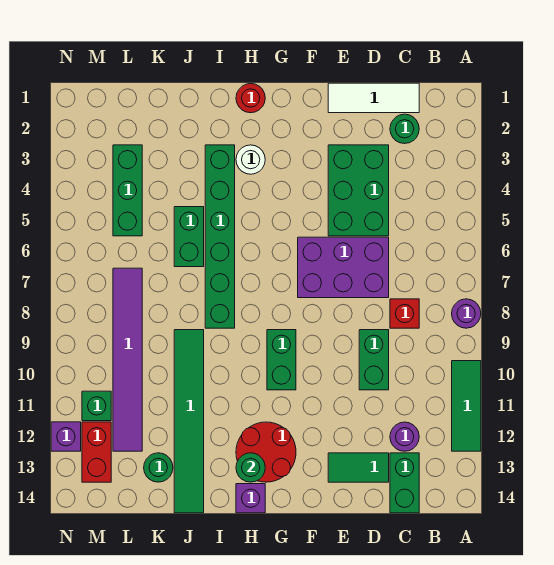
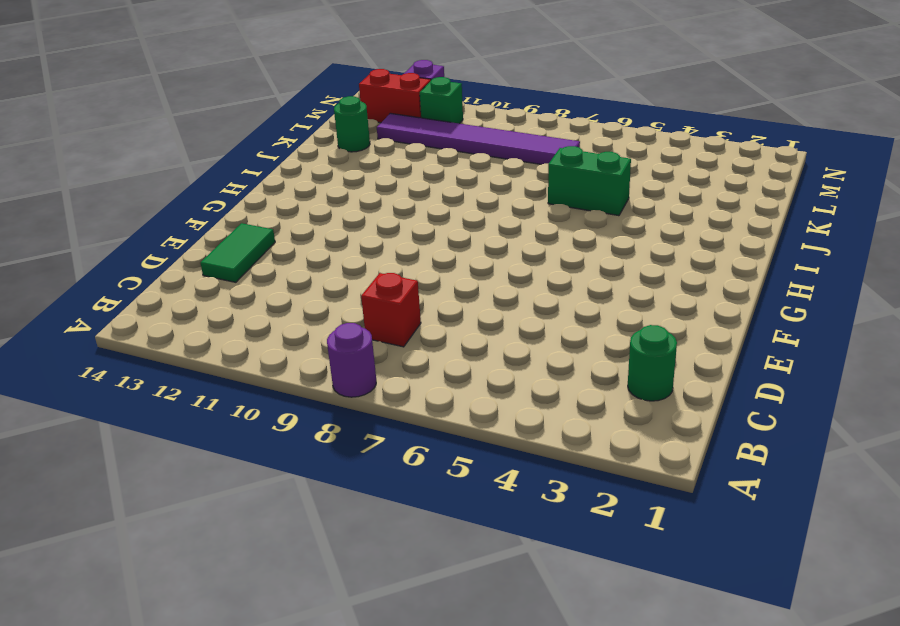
none -> green 1x3 tile [452,361,481,451]
none -> white 1x3 tile [328,83,419,113]
none -> purple 1x1 round brick [390,422,419,451]

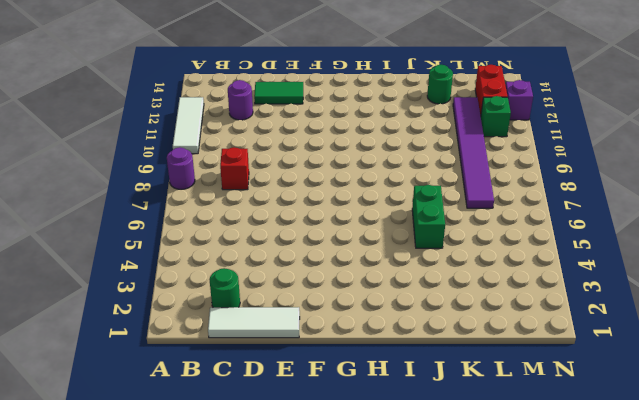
white 1x3 tile [173,97,204,154] -> green 1x3 tile [452,361,481,451]
none -> green 1x2 brick [390,453,419,513]
none -> green 2x3 brick [328,145,389,236]
none -> purple 2x3 brick [298,237,389,298]

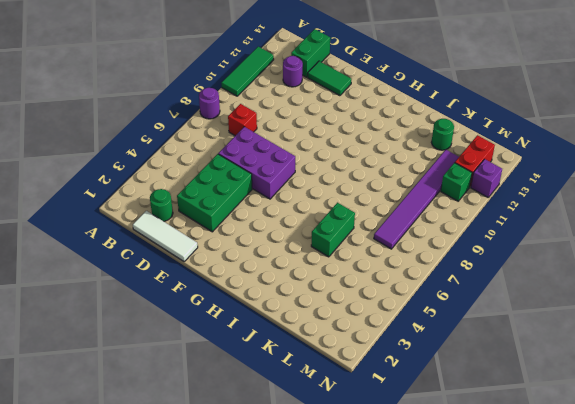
none -> green 1x2 brick [359,330,389,390]
none -> green 1x2 brick [267,330,296,390]
none -> red 2x2 round brick [236,422,296,482]

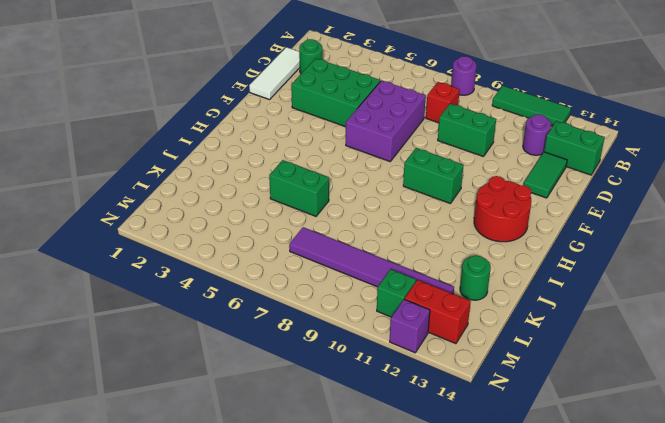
none -> red 1x1 round brick [236,83,265,113]
none -> white 1x1 round brick [236,145,265,174]
none -> purple 1x1 brick [236,484,265,513]

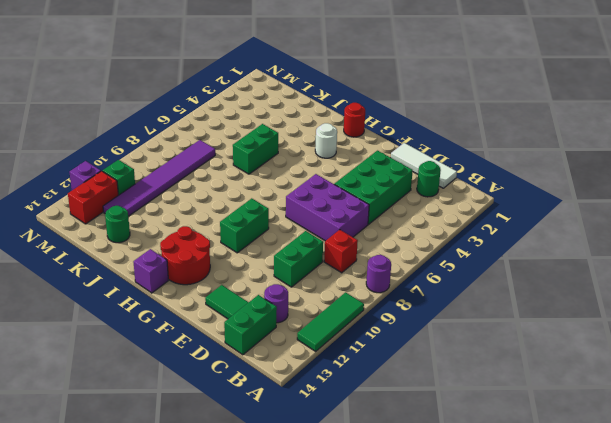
none -> green 1x6 brick [205,145,235,328]
none -> green 1x6 tile [174,330,204,513]
none -> green 1x3 brick [113,145,142,236]

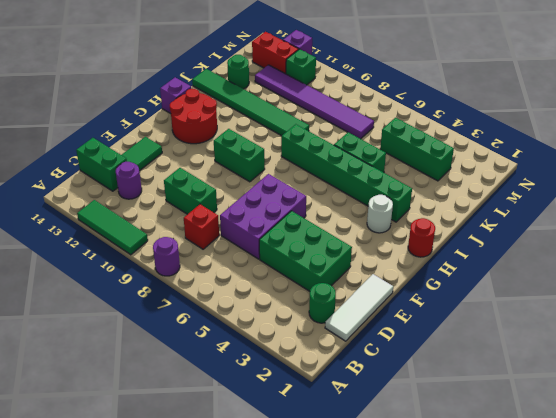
none -> green 1x1 round brick [236,453,265,482]

